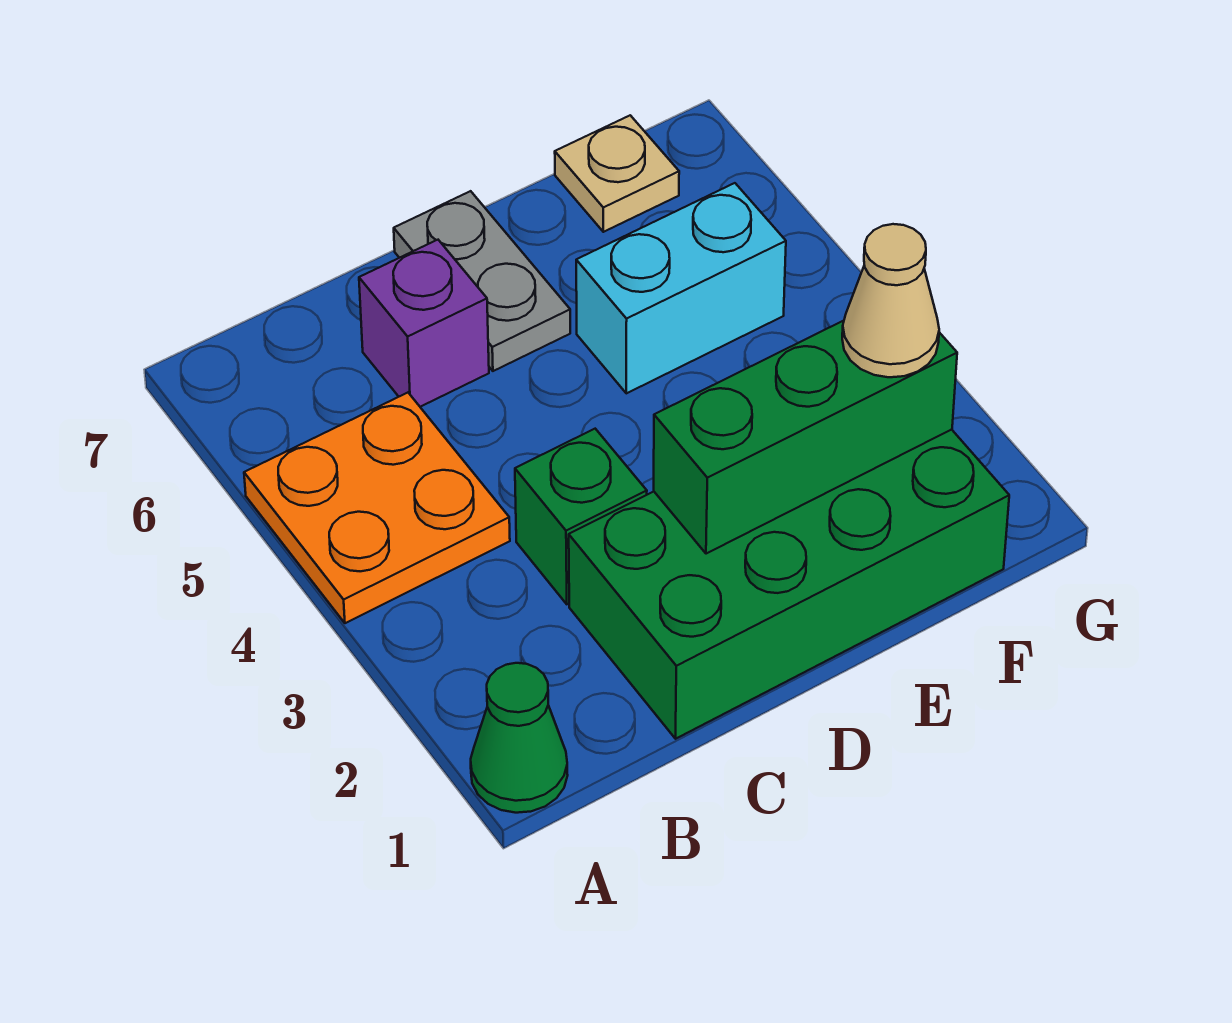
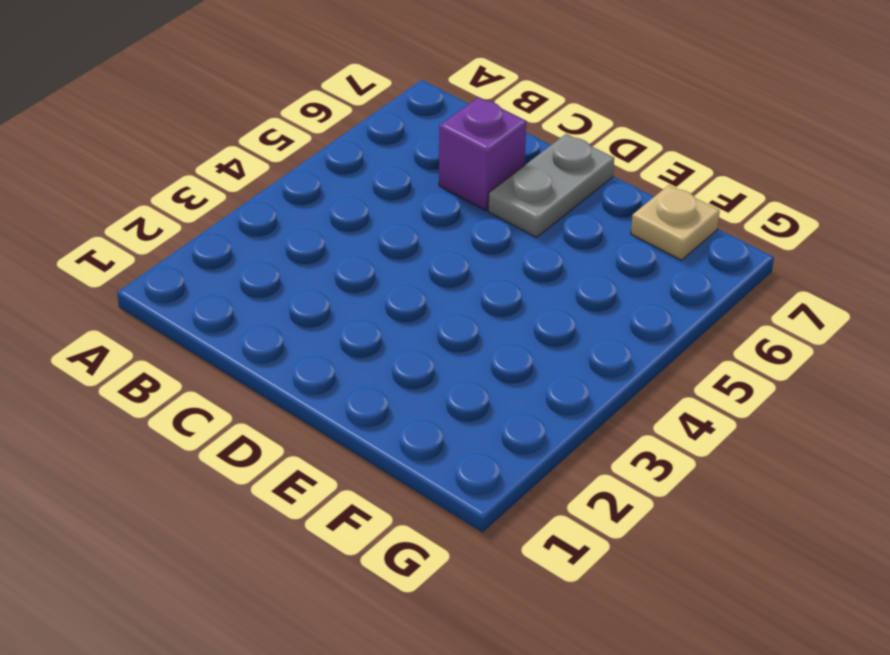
none -> green 1x1 cone [471,663,568,813]
none -> orange 2x2 plate [244,393,510,623]

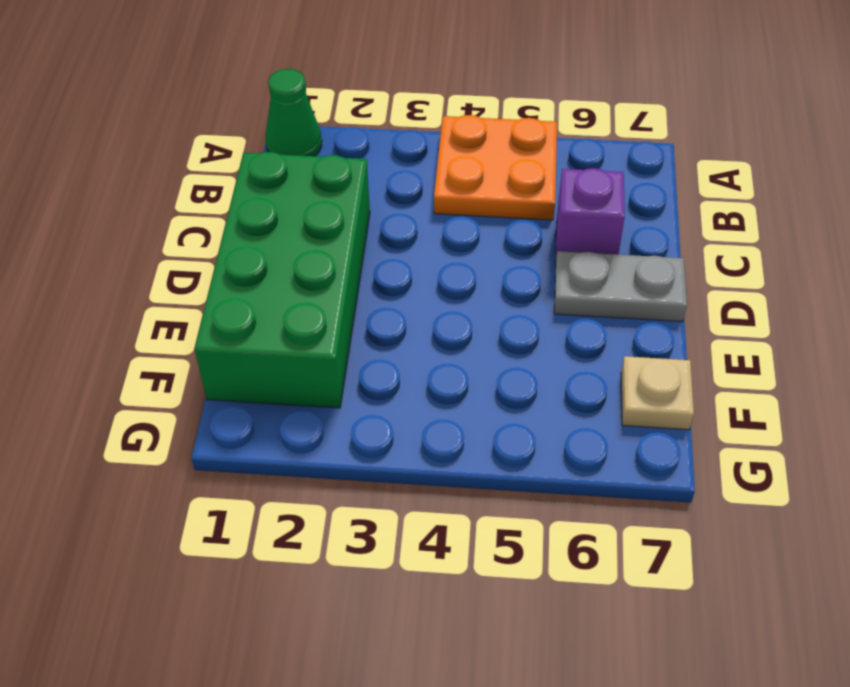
none -> green 1x1 brick [515,429,647,604]
none -> cyan 1x2 brick [576,183,786,393]

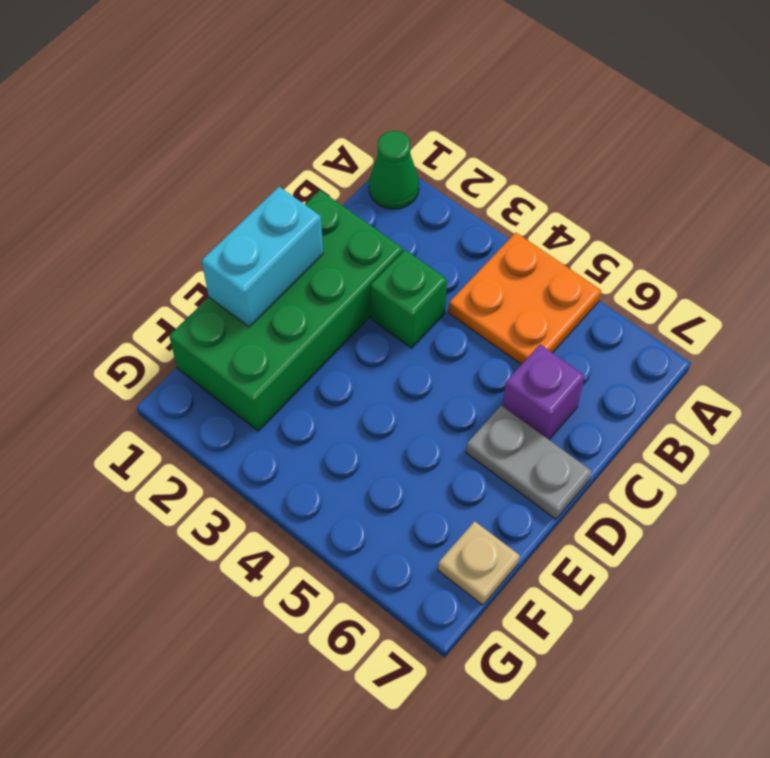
cyan 1x2 brick [202,187,323,327] -> cyan 1x2 brick moved to [576,183,786,393]
none -> green 1x3 brick [654,321,957,554]
none -> tan 1x1 cone [842,224,939,377]

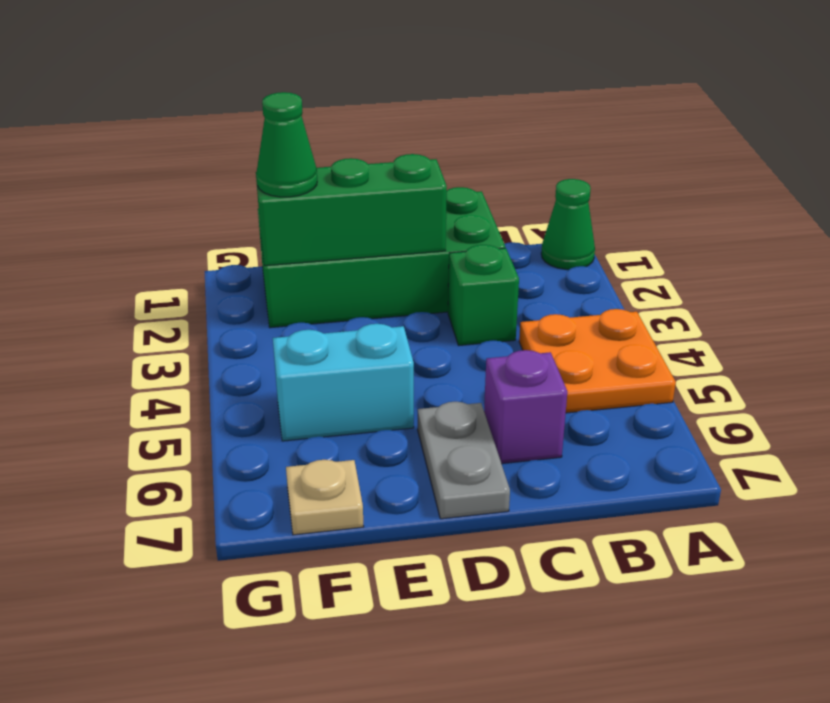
green 1x1 cone [256,92,317,197] -> tan 1x1 cone [842,224,939,377]

